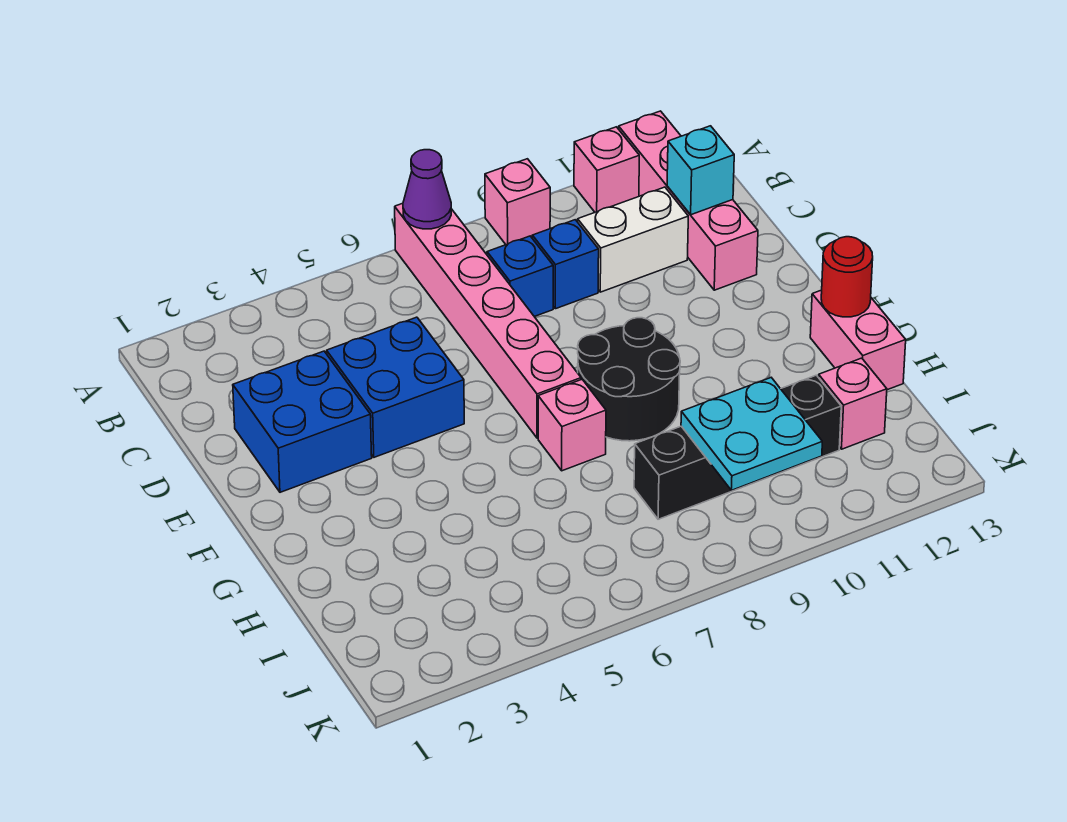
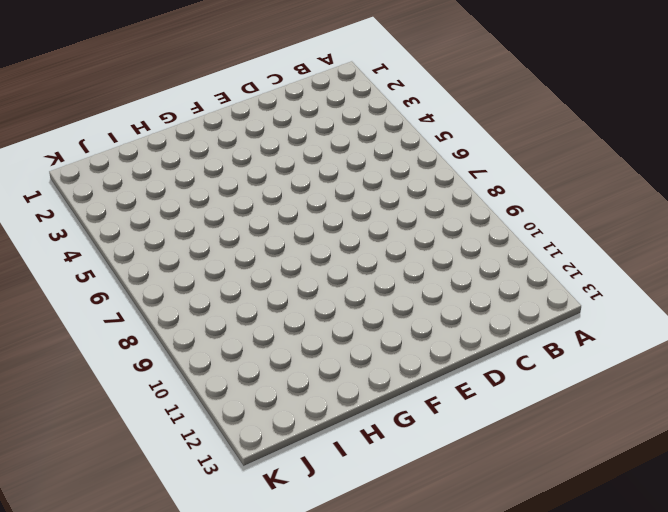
none -> pink 1x6 brick [395,203,581,438]
none -> pink 1x1 brick [485,159,550,245]
none -> pink 1x1 brick [574,127,639,212]

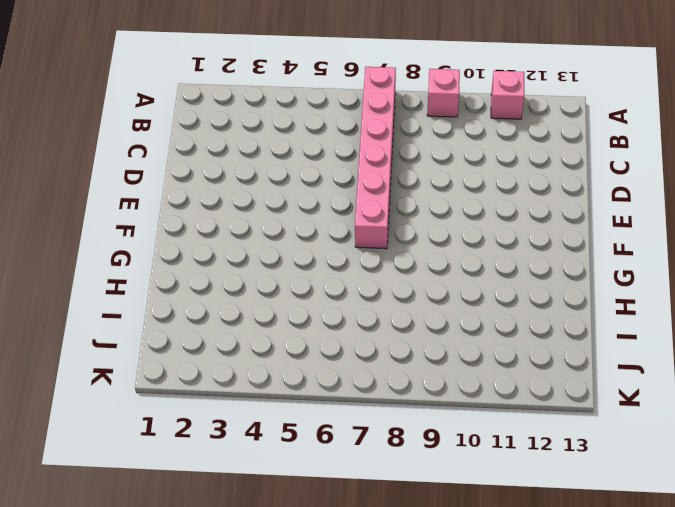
none -> pink 1x4 brick [619,111,758,290]
none -> blue 1x1 brick [487,236,553,317]
none -> blue 1x1 brick [532,220,599,309]

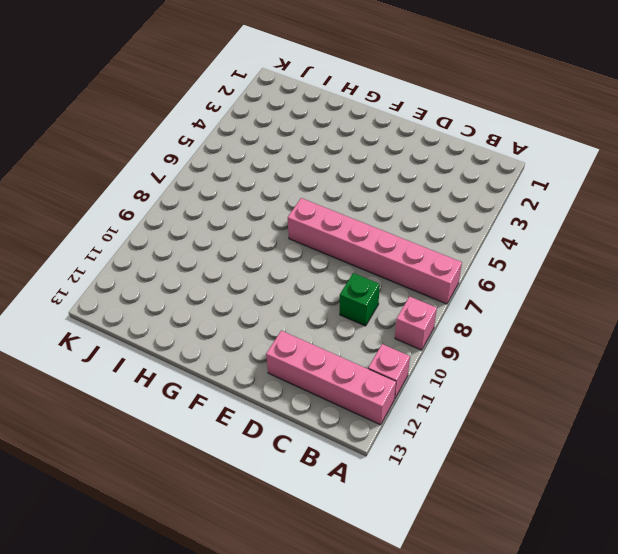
green 1x1 brick [340,273,380,326] -> blue 1x1 brick [532,220,599,309]
none -> blue 1x1 brick [487,236,553,317]
none -> white 1x2 brick [578,187,688,292]
none -> blue 2x2 brick [233,351,372,492]

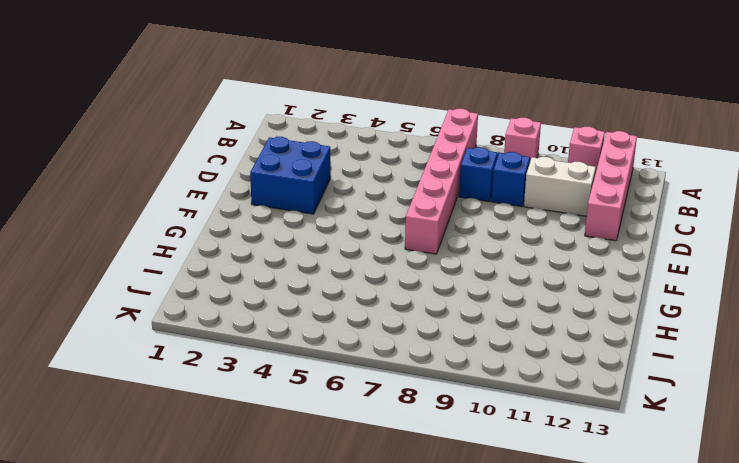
none -> blue 2x2 brick [327,317,464,457]
none -> black 2x2 round brick [578,318,680,441]
none -> pink 1x1 brick [538,380,606,471]

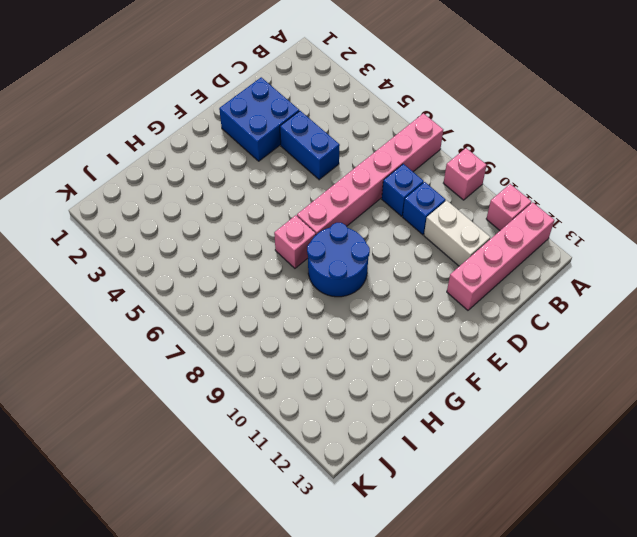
blue 1x2 brick [280,111,340,180] -> blue 2x2 brick [327,317,464,457]
blue 2x2 round brick [307,223,370,297] -> black 2x2 round brick [578,318,680,441]
none -> pink 1x2 brick [810,290,906,390]
none -> black 1x4 brick [634,375,841,519]
none -> pink 1x1 brick [819,358,887,449]

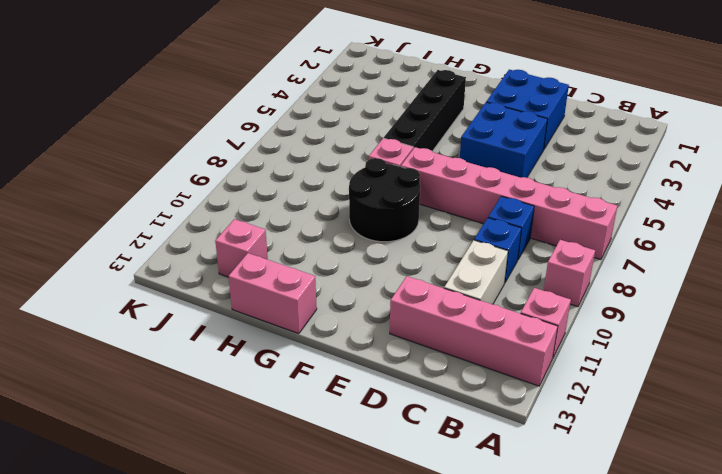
black 1x4 brick [384,70,466,151] -> black 1x4 brick moved to [634,375,841,519]
none -> purple 1x1 cone [403,150,451,229]
none -> cyan 1x1 brick [667,126,734,215]
none -> red 1x1 round brick [821,237,873,317]

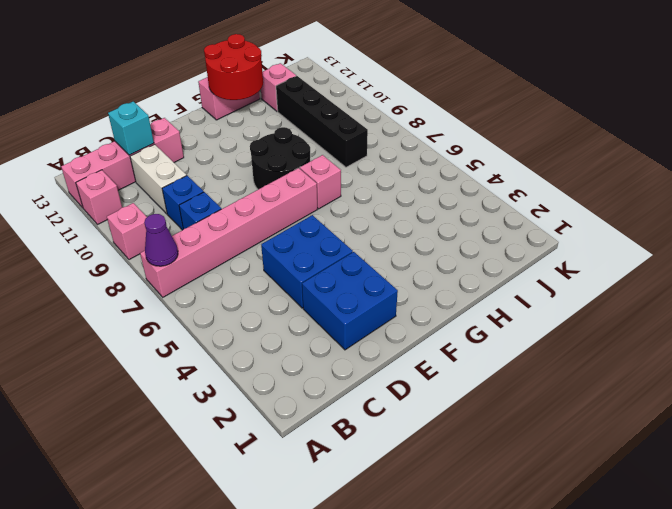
red 2x2 round brick [204,34,263,100] -> red 1x1 round brick [821,237,873,317]
none -> cyan 2x2 plate [681,378,822,490]

